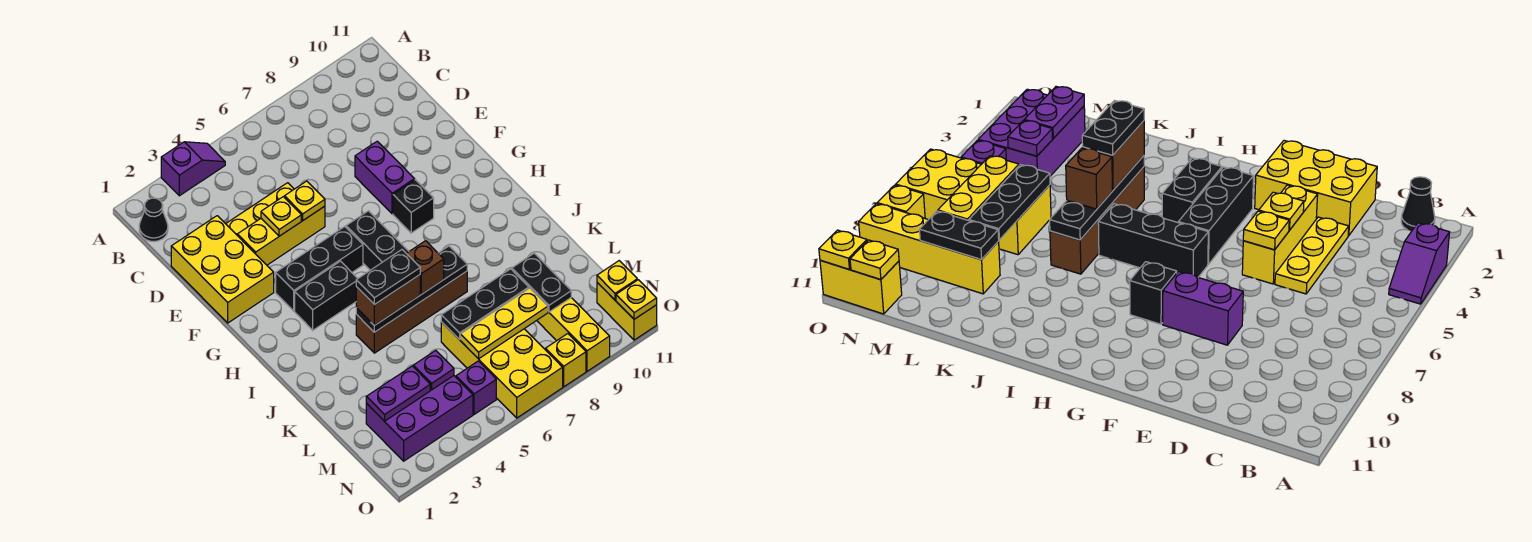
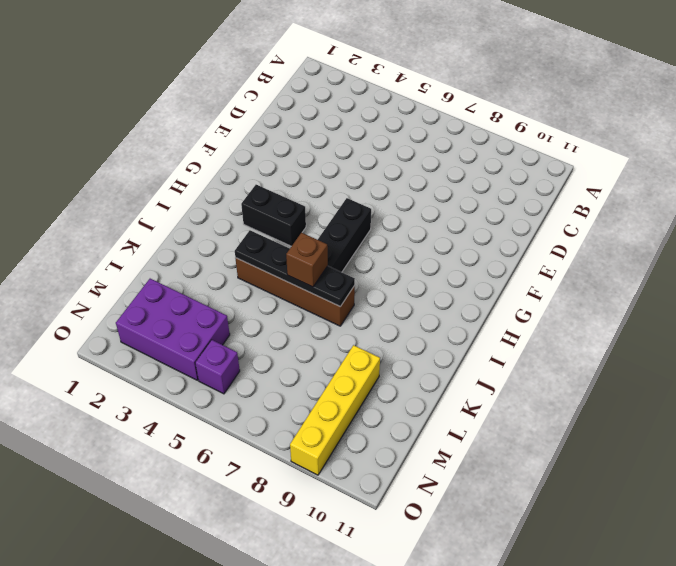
none -> purple 1x2 slope [161,142,225,196]
none -> black 1x1 cone [139,198,168,242]
none -> yellow 2x3 brick [171,216,274,323]
none -> yellow 1x3 plate [226,183,294,235]

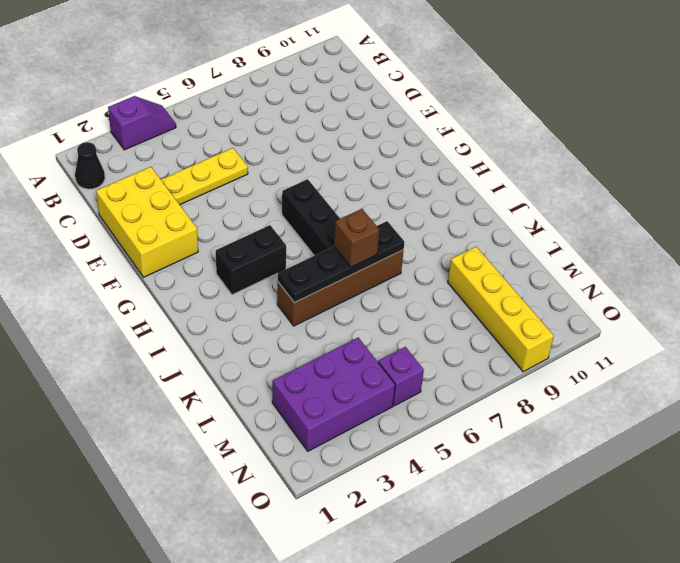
none -> yellow 1x3 brick [237,206,325,265]
none -> purple 1x2 brick [355,141,415,214]
none -> black 1x3 brick [276,227,363,311]
none -> black 1x1 brick [393,180,434,233]

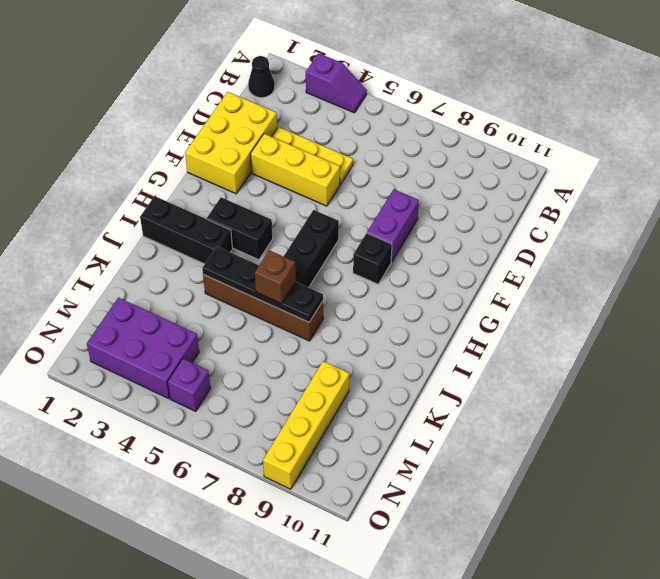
black 1x3 brick [140,196,232,264] -> black 1x3 brick moved to [276,227,363,311]
none -> yellow 2x4 brick [441,322,563,418]
none -> yellow 1x2 brick [597,283,657,340]
none -> yellow 1x1 brick [546,334,586,387]
none -> yellow 1x1 plate [261,197,301,236]

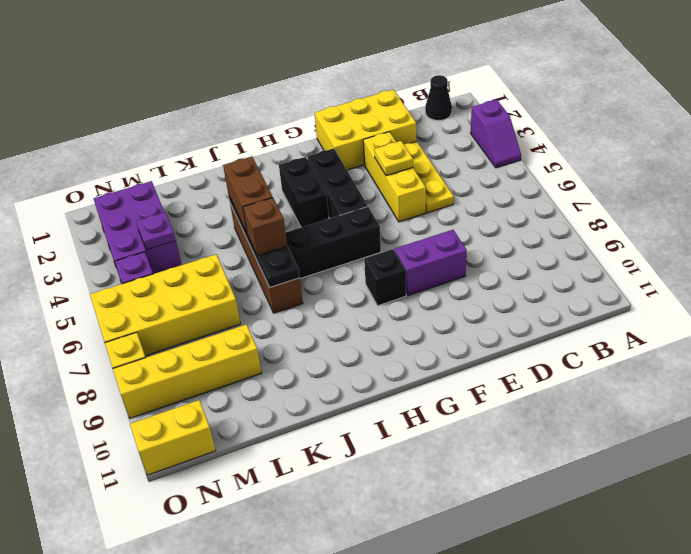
none -> yellow 1x1 plate [284,181,325,220]
none -> black 1x3 plate [441,269,529,340]
none -> black 1x2 plate [512,253,571,312]
none -> purple 1x2 plate [366,366,430,421]

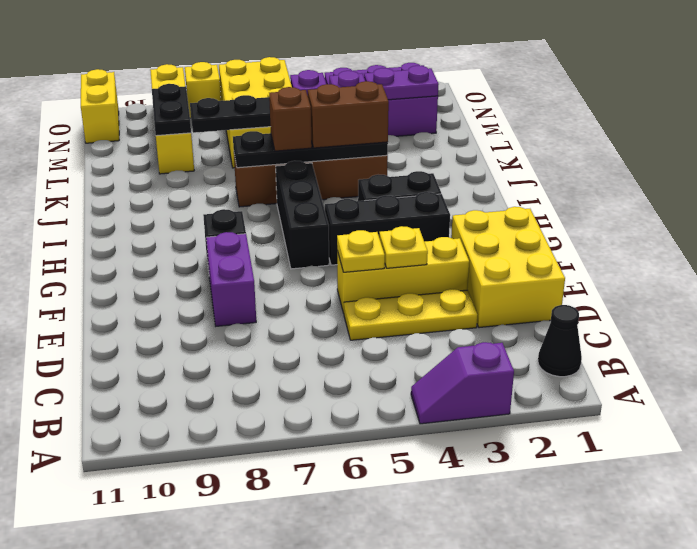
none -> yellow 1x3 plate [460,288,548,359]
none -> yellow 1x1 plate [597,261,637,300]
none -> yellow 1x1 plate [616,280,657,319]
none -> black 1x2 plate [356,250,420,305]

